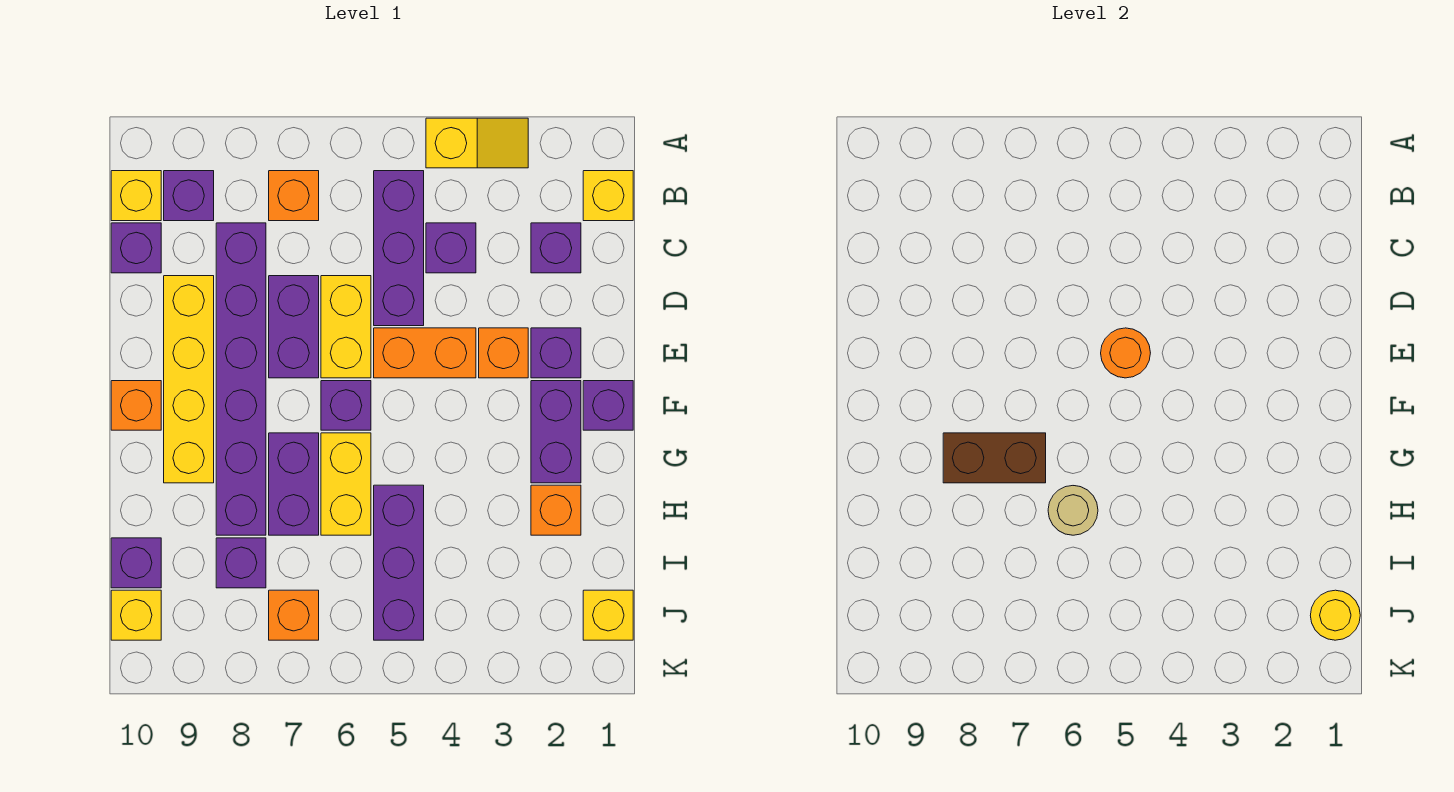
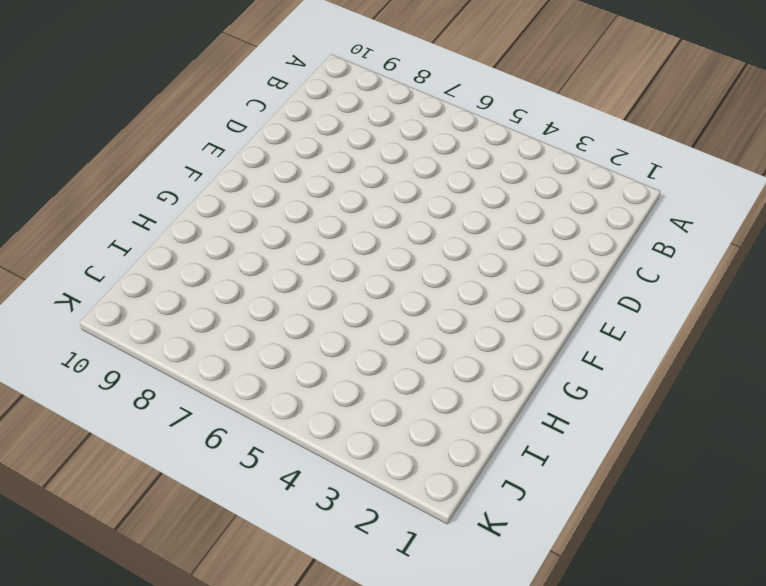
none -> yellow 1x2 slope [426,118,528,168]
none -> yellow 1x1 brick [583,171,633,221]
none -> purple 1x3 brick [374,171,424,326]
none -> orange 1x1 brick [269,171,319,221]

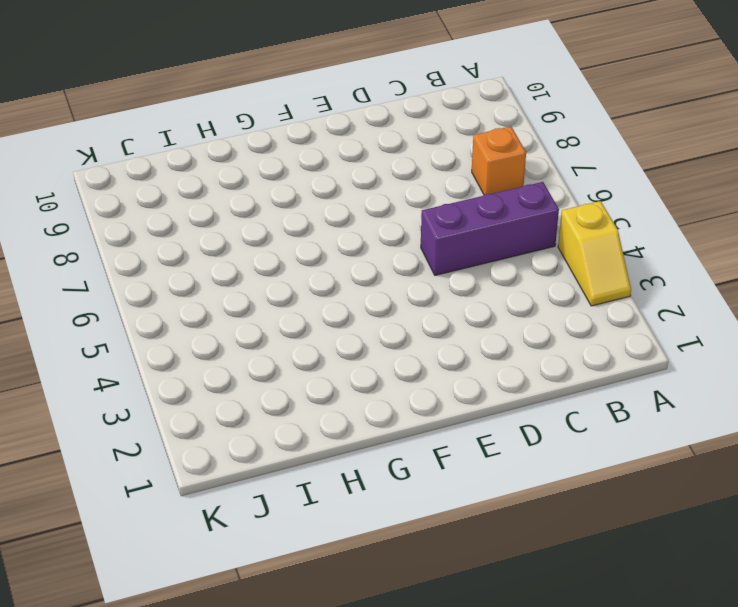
none -> yellow 1x1 brick [583,171,633,221]
none -> purple 1x1 brick [164,171,214,221]
none -> yellow 1x1 brick [111,171,161,221]
none -> purple 1x1 brick [531,223,581,273]

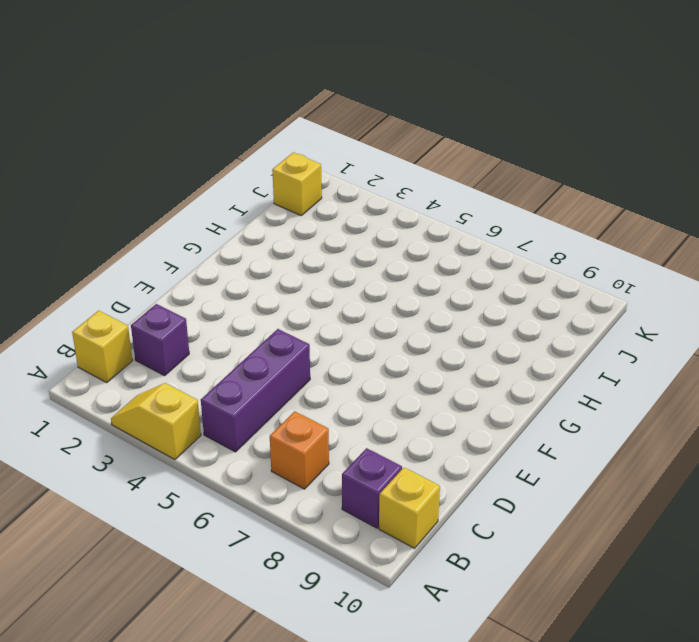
none -> purple 1x1 brick [426,223,476,273]
none -> purple 1x6 brick [216,223,266,535]
none -> purple 1x1 brick [111,223,161,273]
none -> yellow 1x2 brick [321,276,371,378]

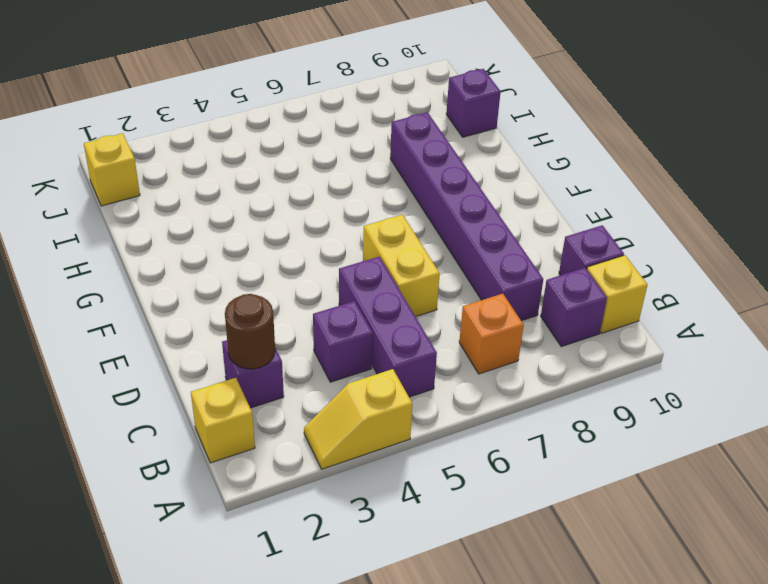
brown 1x1 round brick [225,294,275,369] -> none
none -> purple 1x2 brick [269,276,319,378]
none -> yellow 1x4 brick [164,276,214,483]
none -> purple 1x1 brick [531,328,581,378]
none -> orange 1x1 brick [479,328,528,378]

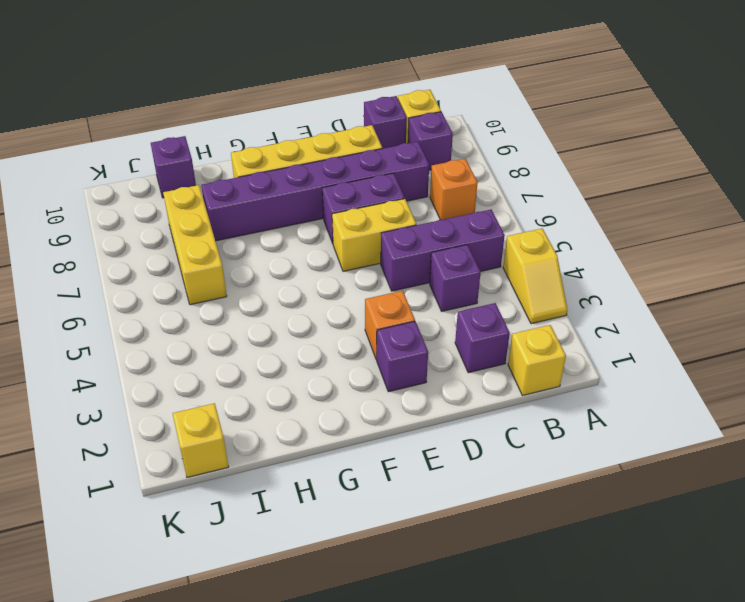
yellow 1x3 brick [163,185,227,305] -> purple 1x1 brick [216,538,266,588]
none -> orange 1x2 brick [374,328,476,378]
none -> purple 1x1 brick [583,381,633,430]
none -> purple 1x2 brick [531,381,581,483]
none -> purple 1x1 brick [321,381,371,430]

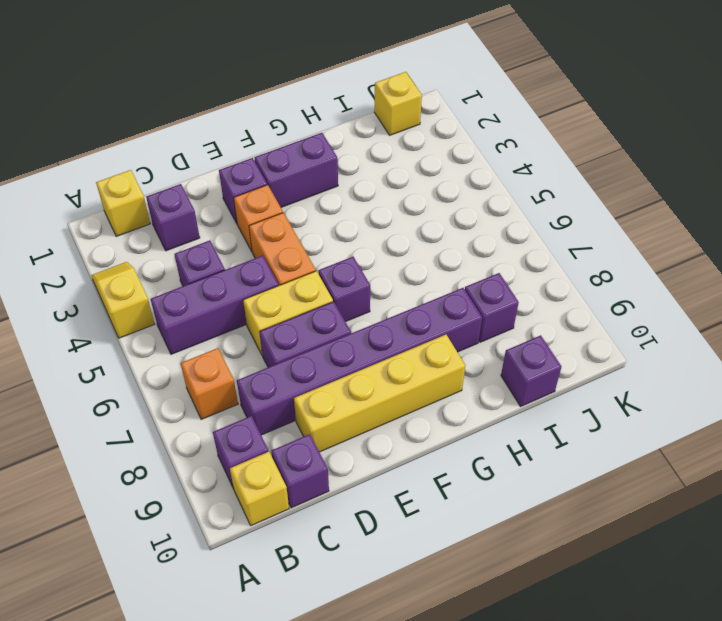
none -> purple 1x1 brick [583,381,633,430]
none -> orange 1x1 brick [111,381,161,430]
none -> yellow 1x2 brick [321,433,371,535]
none -> purple 1x2 brick [269,433,319,535]

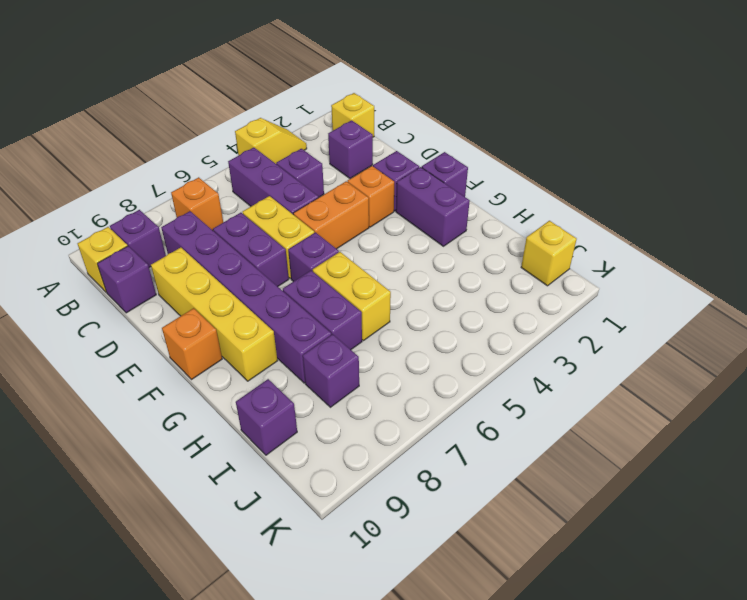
none -> orange 1x1 brick [531,485,581,535]
none -> purple 1x3 brick [374,485,424,640]
none -> orange 1x1 brick [269,590,319,640]
none -> yellow 1x1 brick [111,590,161,640]

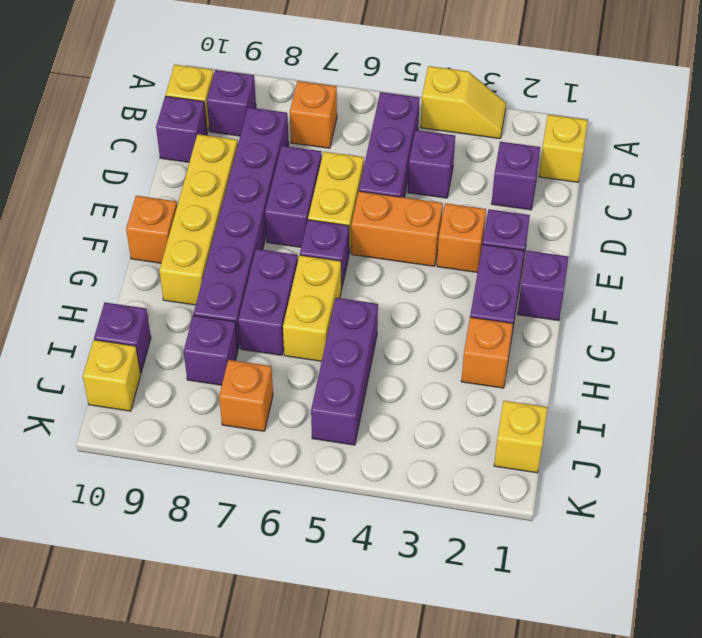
none -> orange 1x1 round brick [1101,328,1150,378]
none -> brown 1x2 brick [943,433,1046,483]
none -> tan 1x1 round brick [1048,486,1098,535]
none -> yellow 1x1 round brick [1310,590,1360,640]

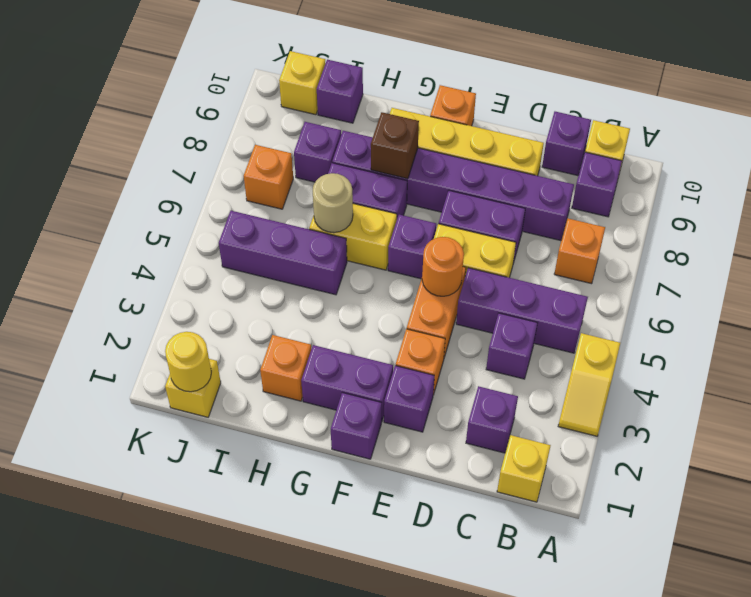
brown 1x1 brick [371,112,419,179] -> brown 1x2 brick [943,433,1046,483]

